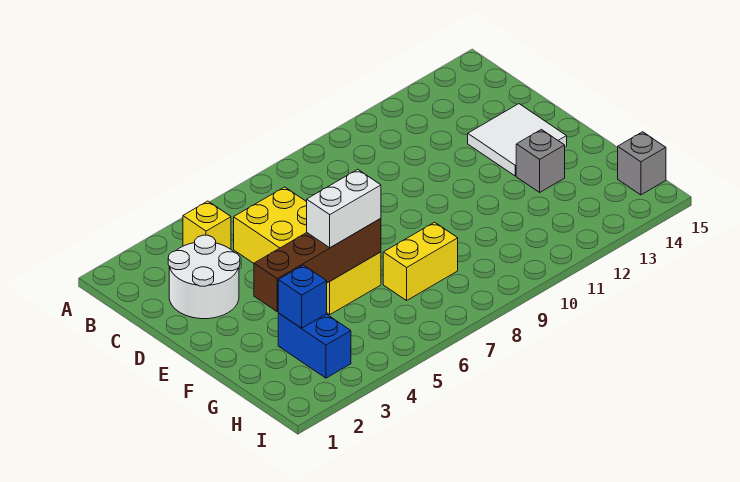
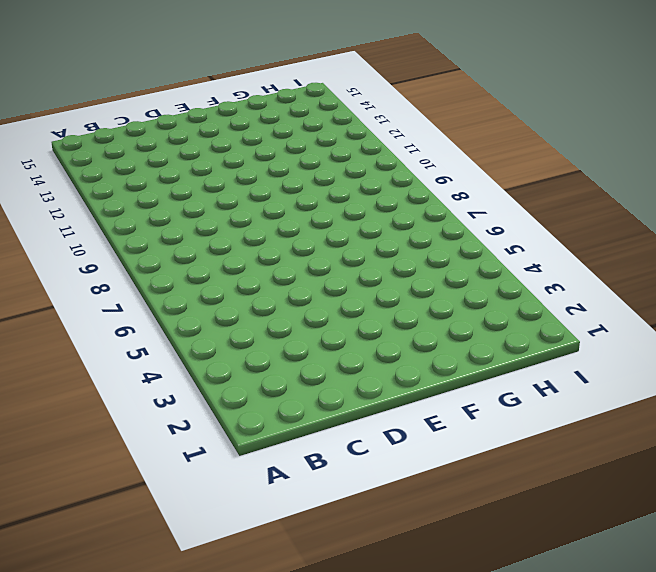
none -> yellow 1x1 brick [183,201,231,249]
none -> white 2x2 round brick [168,235,240,319]

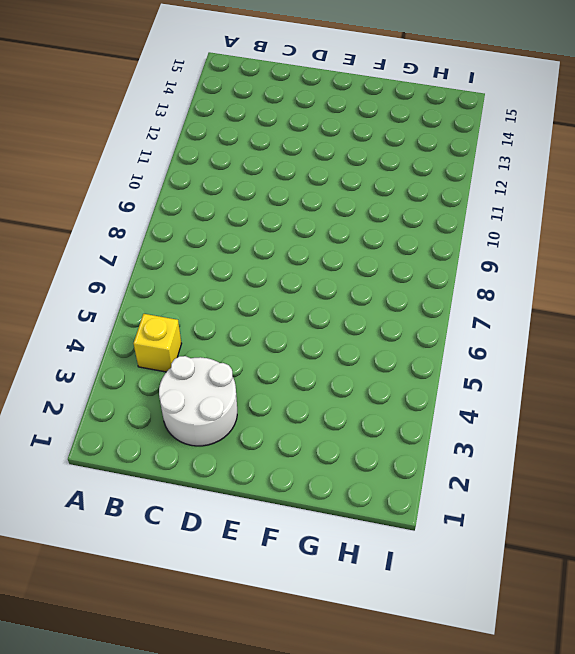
none -> yellow 2x4 brick [234,187,381,314]
none -> white 2x2 tile [468,104,567,176]

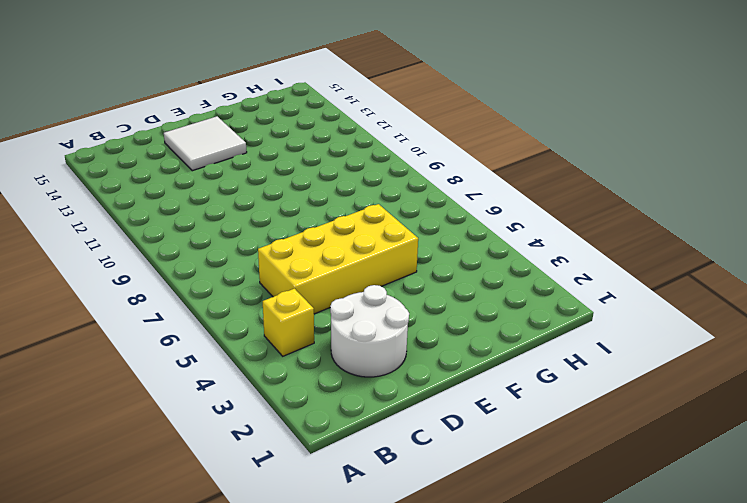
none -> grey 1x1 brick [516,130,565,192]
none -> blue 1x2 brick [278,313,351,378]

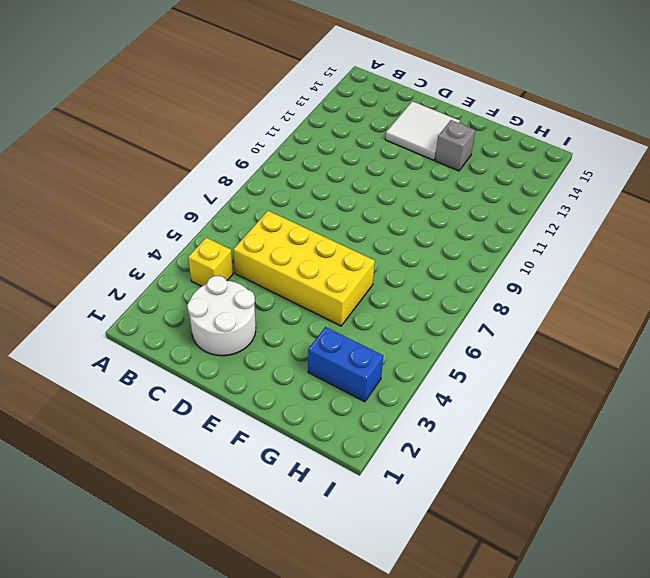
none -> yellow 1x2 brick [383,222,458,300]
none -> grey 1x1 brick [618,132,666,195]

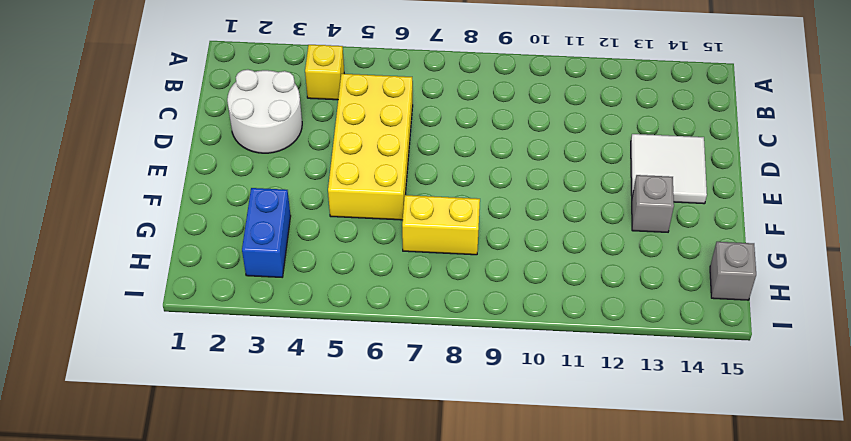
none -> brown 1x4 brick [254,219,381,312]
none -> blue 1x1 brick [278,265,327,328]

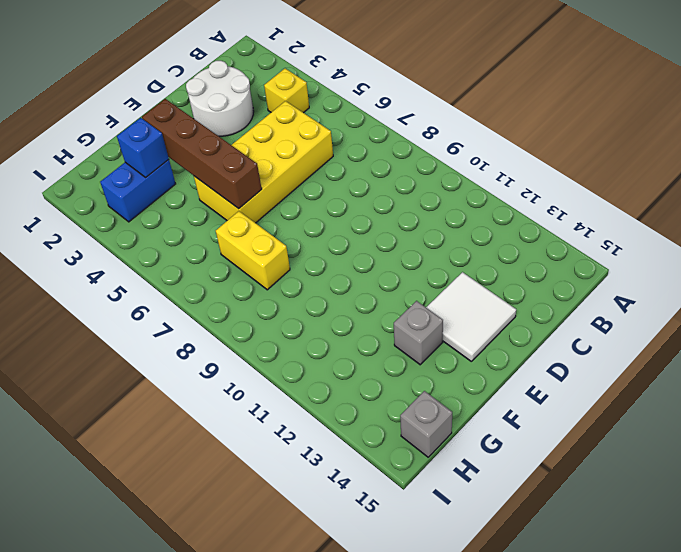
none -> white 1x2 brick [307,169,381,248]

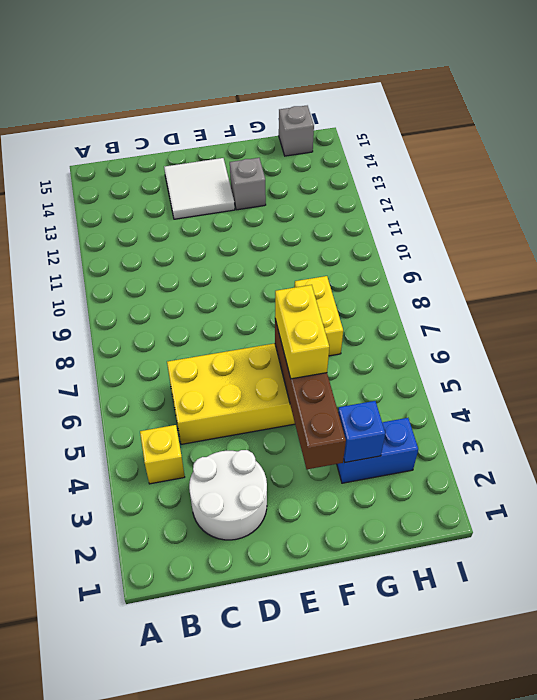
yellow 1x2 brick [275,285,329,379] -> white 1x2 brick [307,169,381,248]

